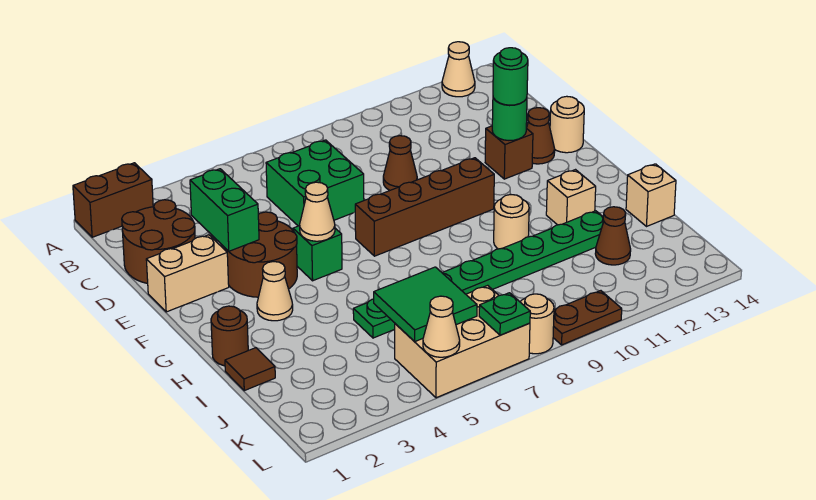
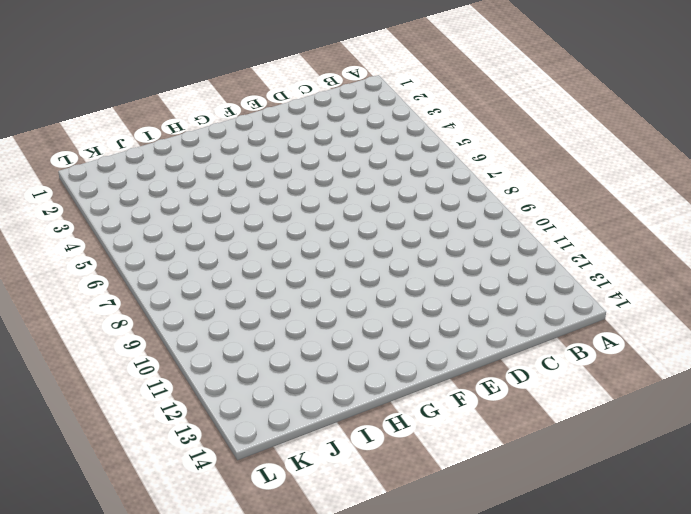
none -> brown 1x2 brick [73,163,153,237]
none -> tan 1x1 cone [442,42,475,97]
none -> brown 2x2 round brick [122,200,195,283]
none -> green 2x2 brick [266,140,364,226]

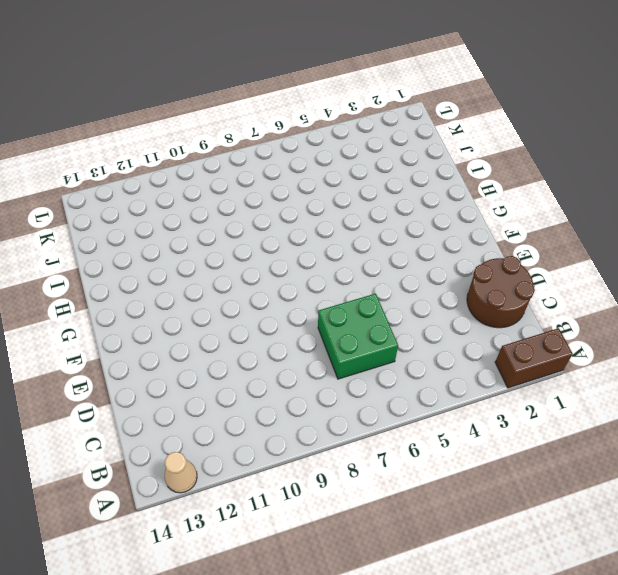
none -> brown 1x1 cone [383,136,417,190]
none -> tan 1x2 brick [146,235,229,312]
none -> brown 2x2 round brick [224,212,297,297]
none -> brown 1x1 brick [485,126,533,179]

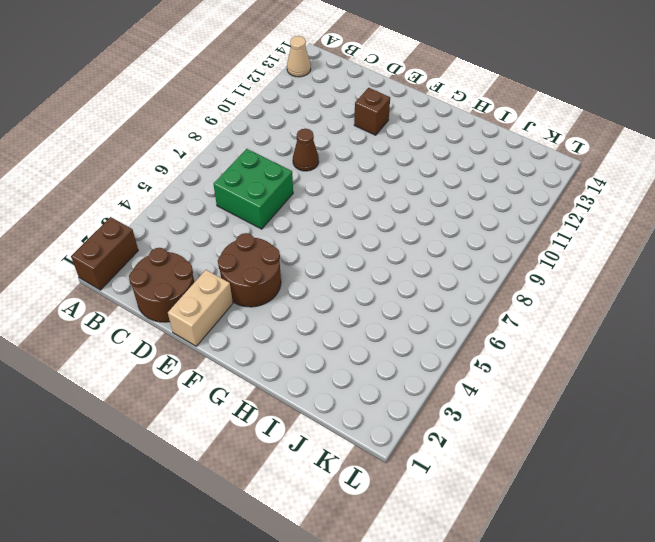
none -> brown 1x1 cone [527,108,555,164]
none -> tan 1x1 round brick [550,96,584,153]
none -> green 1x1 brick [293,226,342,281]
none -> brown 1x4 brick [355,158,494,256]

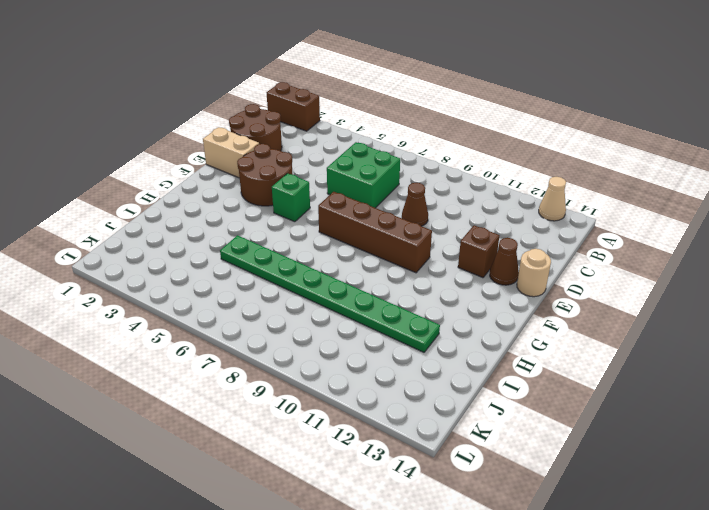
none -> tan 1x1 cone [257,262,293,321]
none -> brown 1x1 round brick [211,306,248,366]
none -> tan 1x1 round brick [494,194,529,249]
none -> tan 1x1 brick [546,170,596,225]

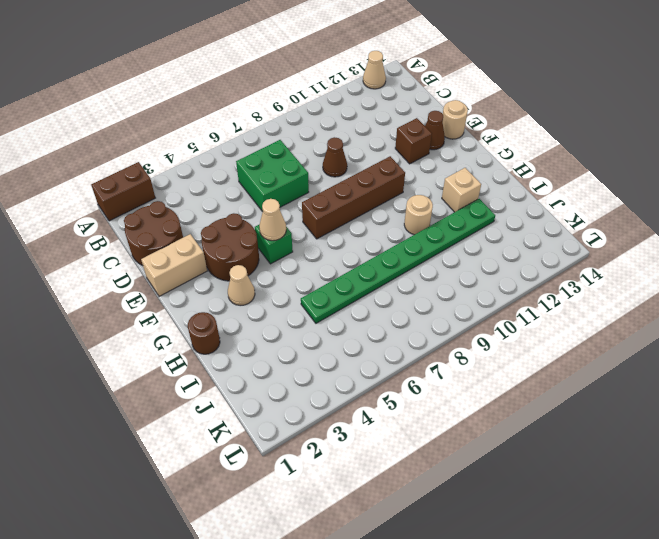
none -> brown 1x1 tile [225,348,275,391]
none -> tan 1x1 brick [626,164,676,227]
none -> brown 1x1 cone [595,207,631,265]
none -> tan 2x3 brick [395,285,530,398]

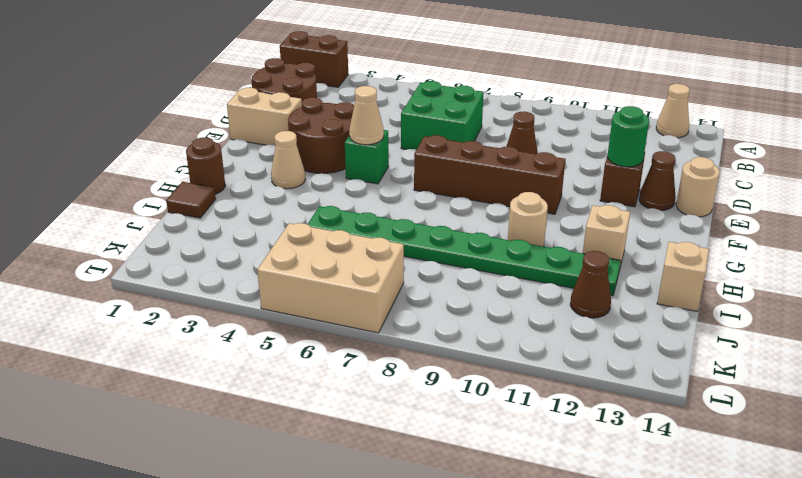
none -> tan 1x1 round brick [520,294,554,354]
none -> brown 1x2 plate [553,291,622,345]
none -> green 1x2 brick [190,169,259,251]
none -> green 2x2 tile [374,267,477,342]

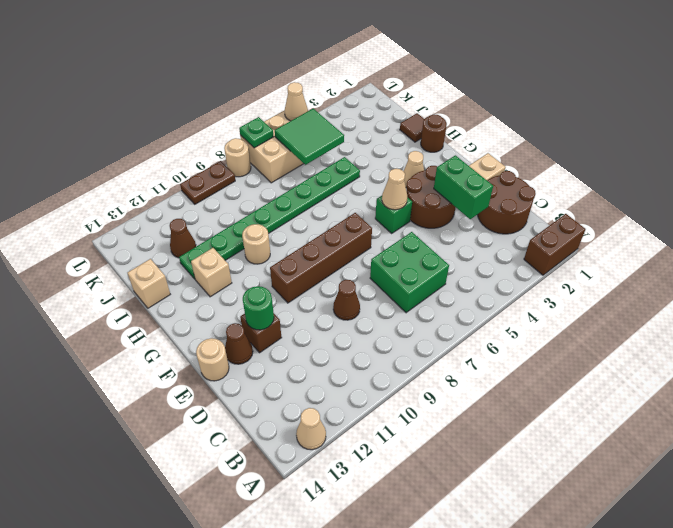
none -> green 1x1 round brick [493,48,528,105]

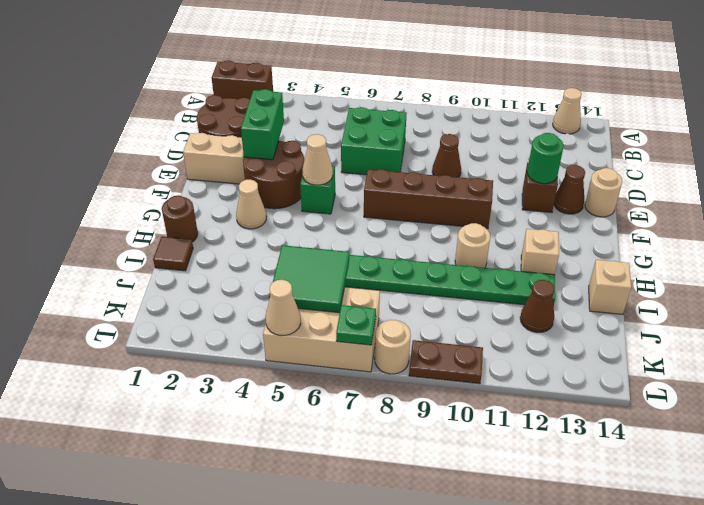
none -> green 1x1 round brick [493,48,528,105]

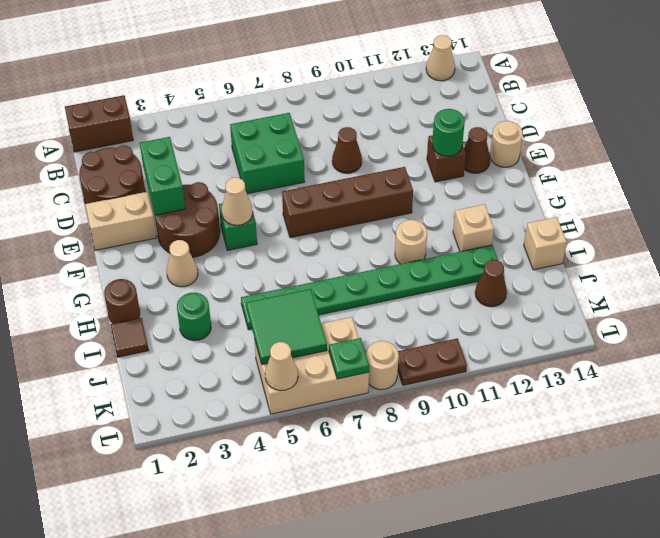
green 1x1 round brick [177,292,211,341] -> green 1x1 round brick moved to [493,48,528,105]

